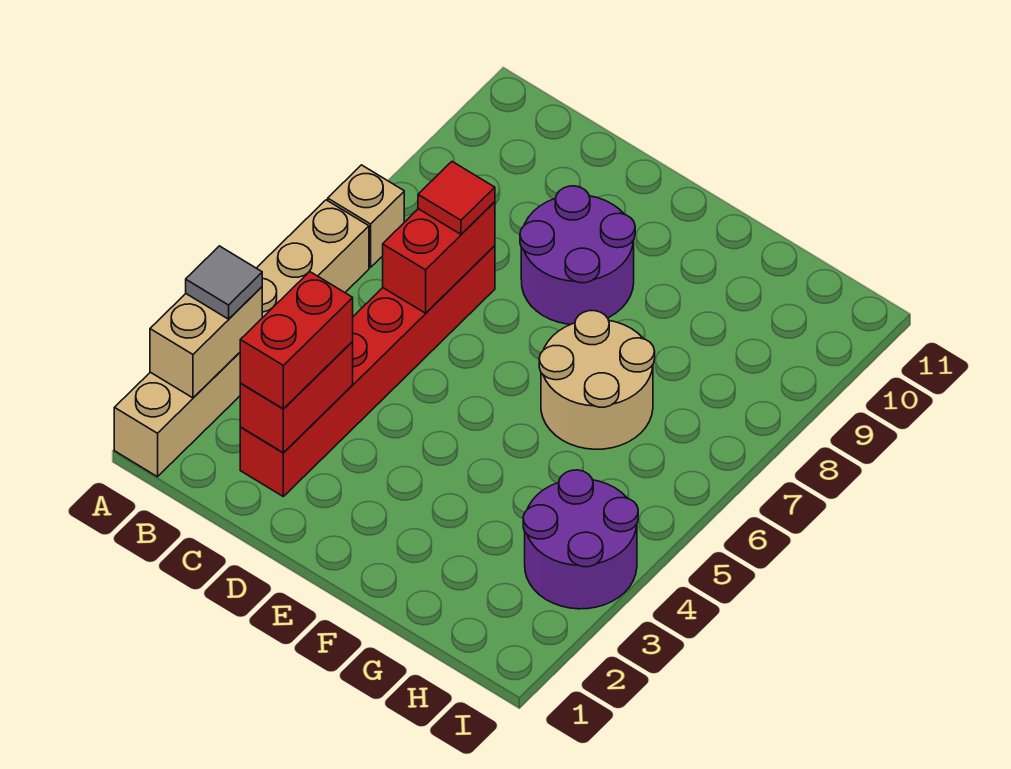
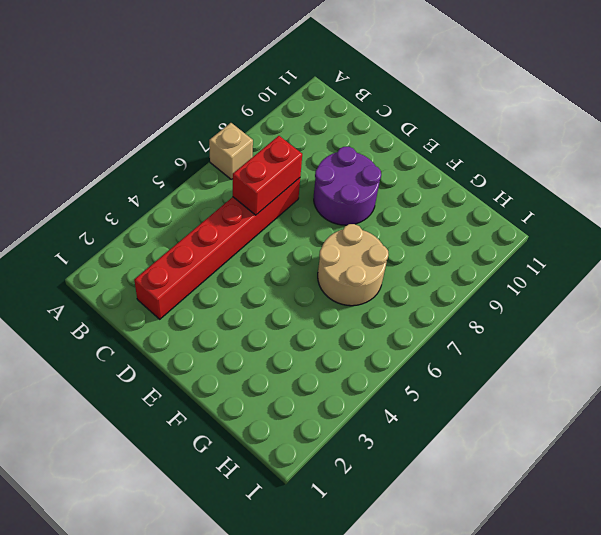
none -> tan 1x6 brick [114,200,369,477]
none -> purple 2x2 round brick [523,470,638,609]
none -> tan 1x2 brick [150,287,262,398]

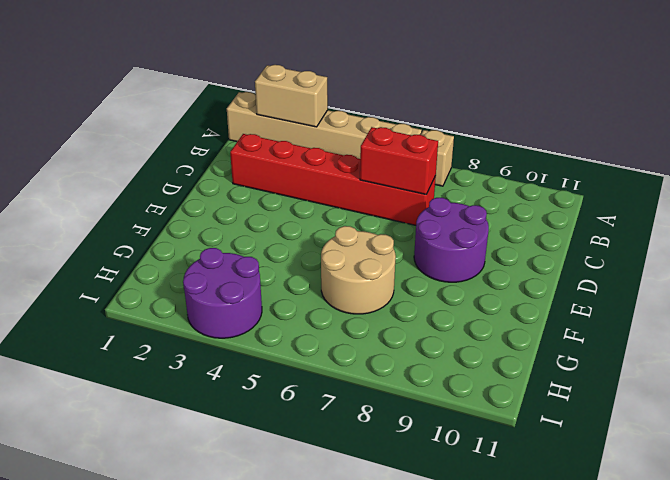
none -> red 1x2 brick [240,342,353,453]
none -> grey 1x1 tile [186,246,262,319]
none -> red 1x2 brick [240,272,353,409]

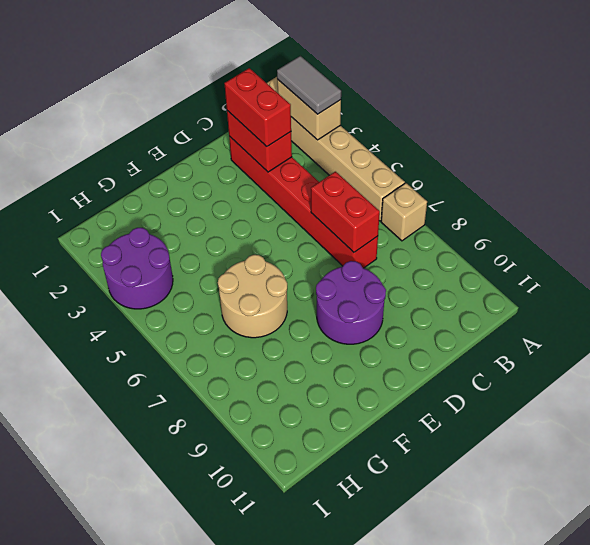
grey 1x2 tile [277,56,341,114] -> grey 1x1 tile [186,246,262,319]
none -> red 1x1 tile [418,162,495,234]

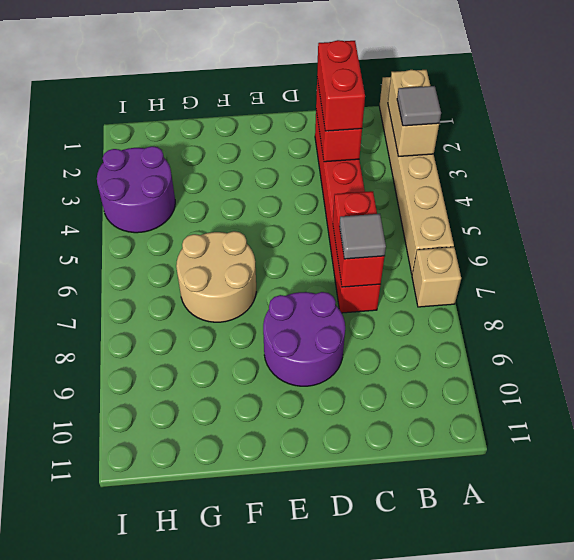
grey 1x1 tile [339,214,386,259] -> red 1x1 tile [418,162,495,234]

